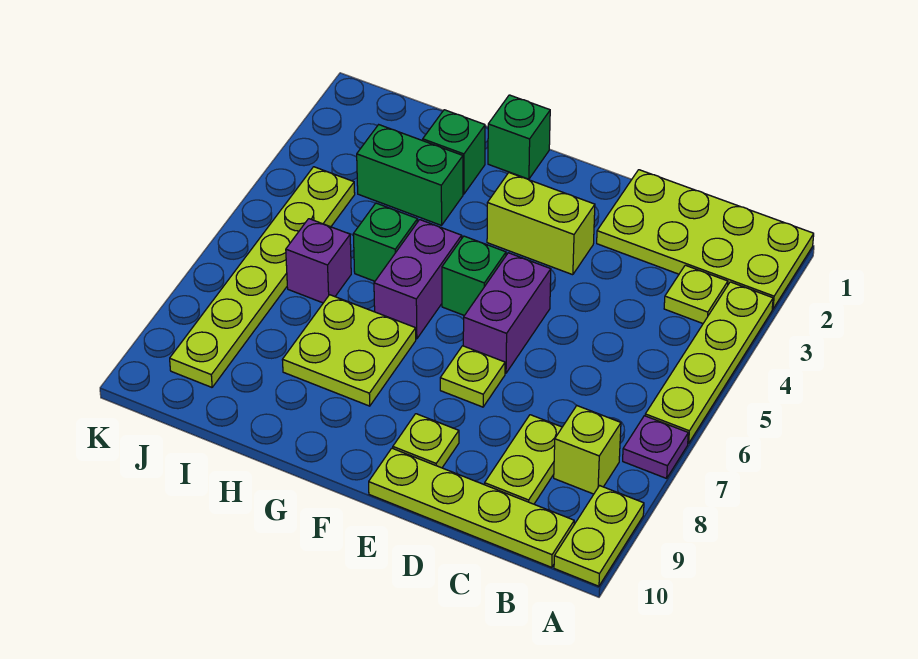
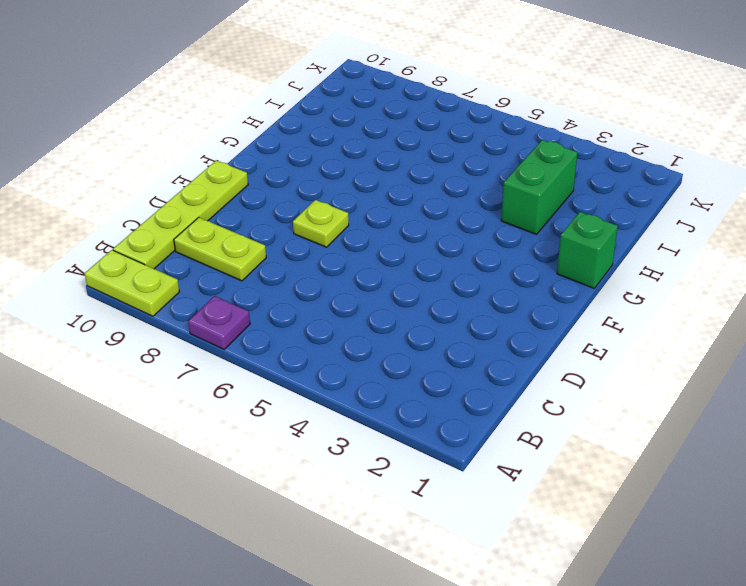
none -> lime 2x4 plate [597,170,814,309]
none -> lime 1x4 plate [645,282,773,444]
none -> lime 1x1 plate [664,265,728,323]

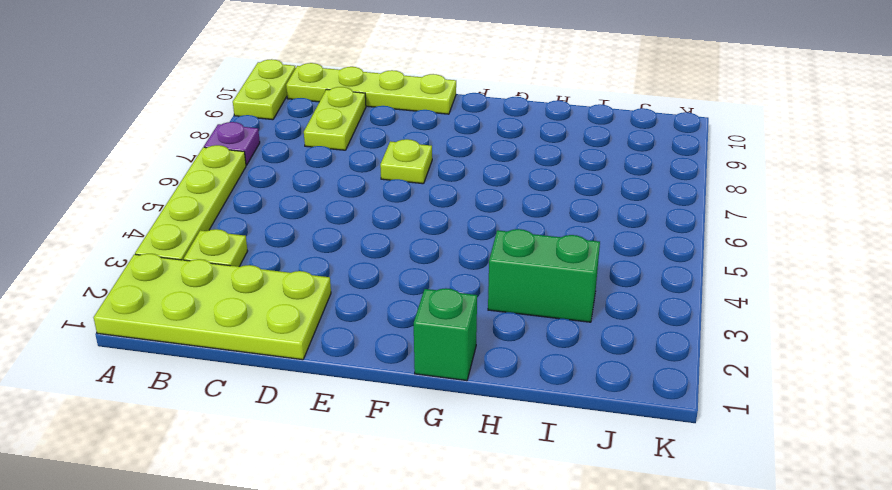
none -> lime 1x1 brick [554,406,621,494]
none -> lime 1x2 brick [487,173,595,275]
none -> purple 1x2 brick [463,253,551,373]

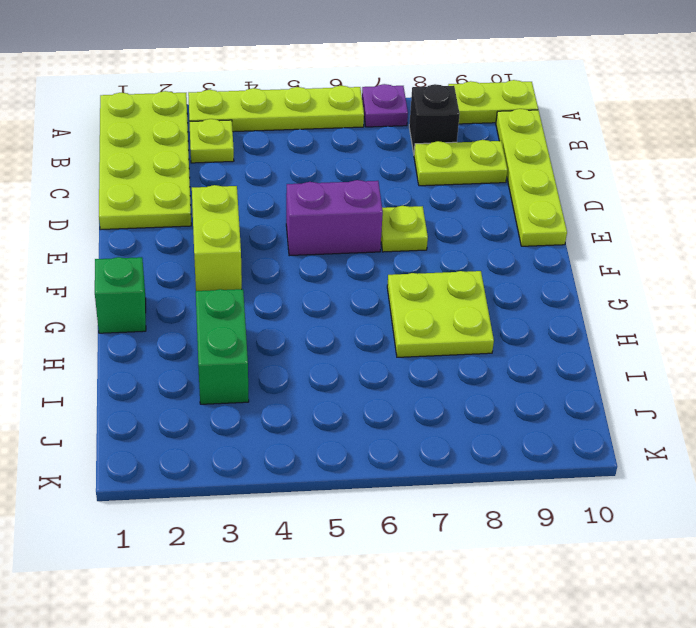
black 1x1 brick [409,84,460,153] -> lime 1x1 brick [554,406,621,494]
none -> lime 1x1 plate [393,414,459,468]
none -> green 1x1 brick [442,236,506,315]
none -> purple 1x2 brick [374,220,462,339]

